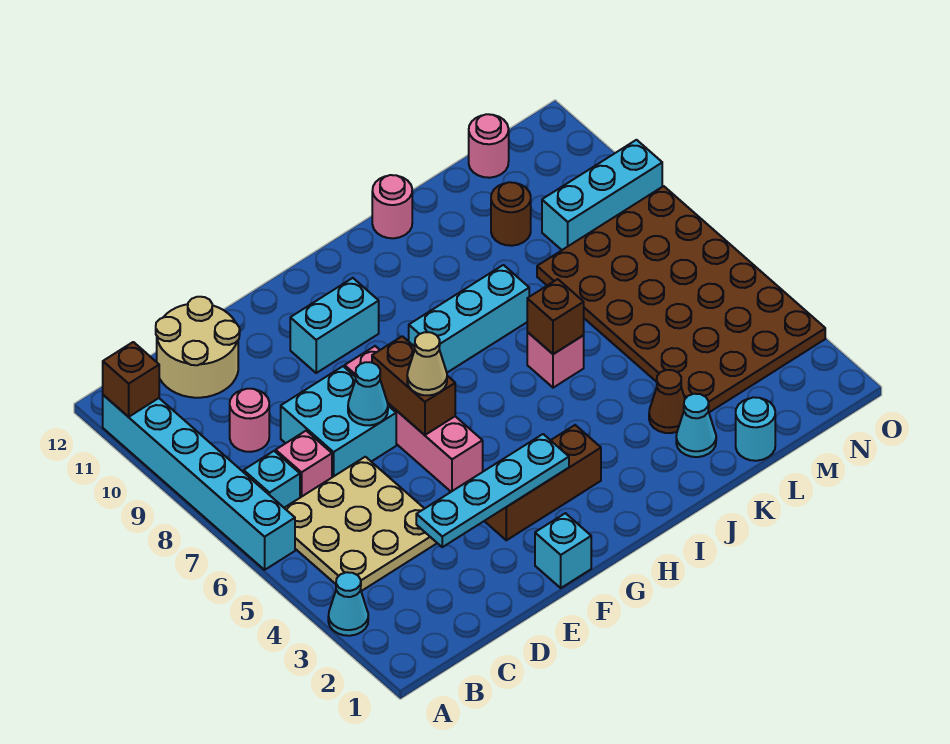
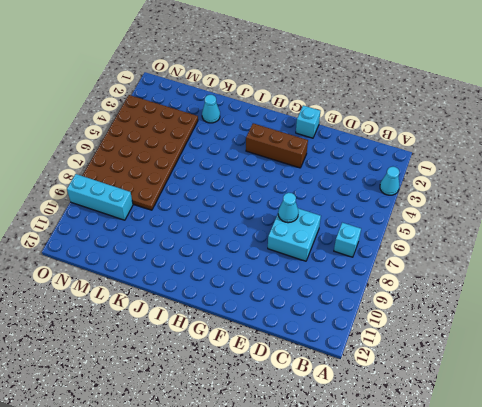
none -> cyan 1x6 brick [103,395,295,570]
none -> tan 3x3 plate [285,457,437,591]
none -> pink 1x1 brick [276,431,332,498]

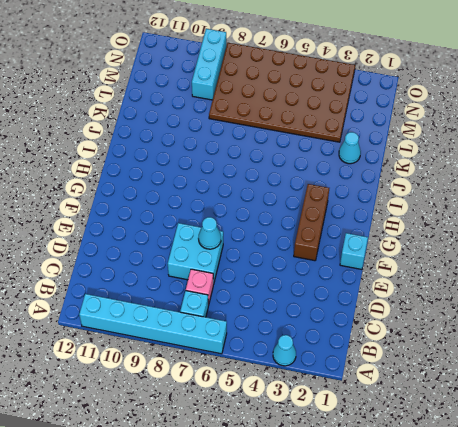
none -> tan 3x3 plate [285,457,437,591]
none -> pink 1x1 round brick [230,389,269,452]
none -> tan 2x2 round brick [156,297,240,398]

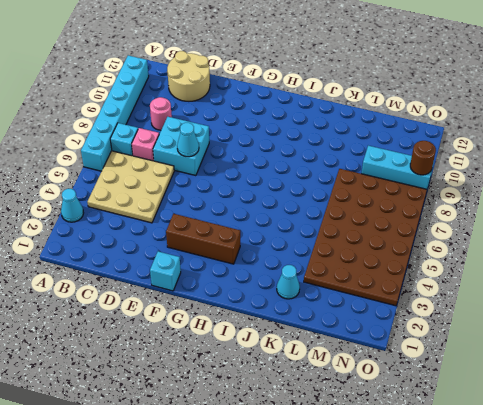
brown 1x1 round brick [410,141,436,175] -> brown 1x1 round brick moved to [491,182,531,246]
none -> pink 1x4 brick [345,346,483,492]
none -> cyan 1x2 brick [290,278,379,373]
none -> cyan 1x3 brick [409,265,529,373]

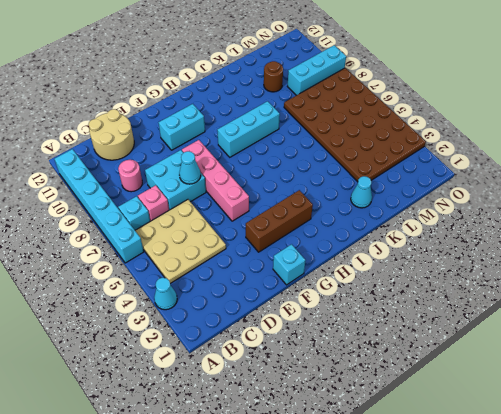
none -> pink 1x1 brick [527,332,584,388]
none -> pink 1x1 round brick [372,175,412,238]
none -> brown 1x1 cone [649,370,685,433]

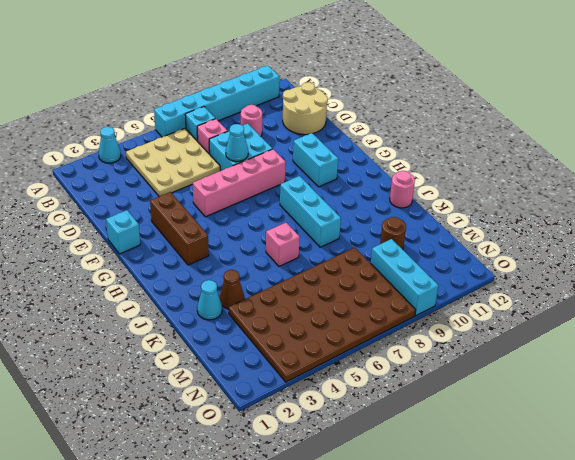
none -> cyan 1x1 round brick [736,397,775,461]
none -> pink 1x1 round brick [469,114,509,178]
none -> brown 1x1 brick [103,342,159,417]

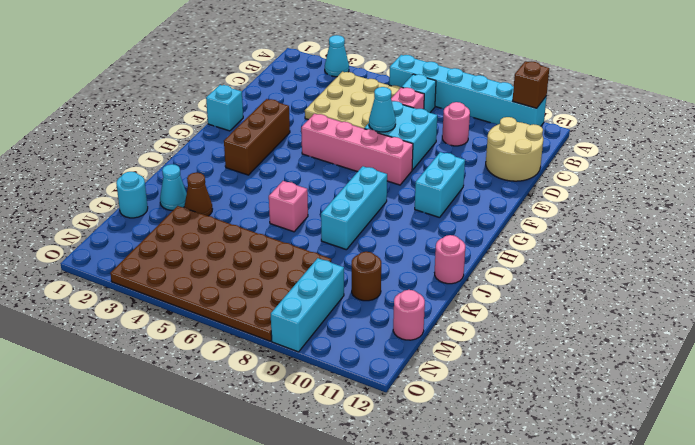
none -> cyan 1x4 plate [416,434,569,547]
none -> brown 1x2 brick [372,336,455,435]
none -> brown 1x1 brick [527,279,584,354]

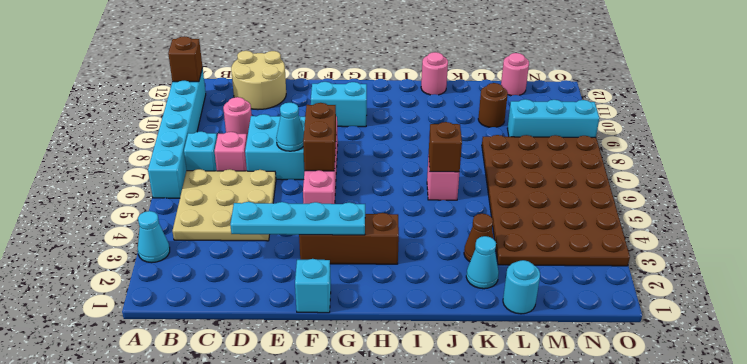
none -> cyan 1x3 brick [409,265,529,373]
none -> tan 1x1 cone [407,332,447,395]

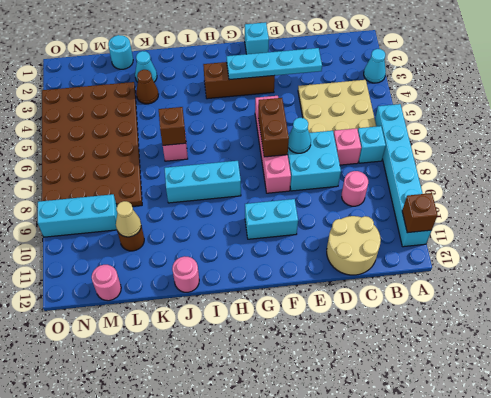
tan 1x1 cone [116,201,141,237] -> tan 1x1 cone moved to [407,332,447,395]

